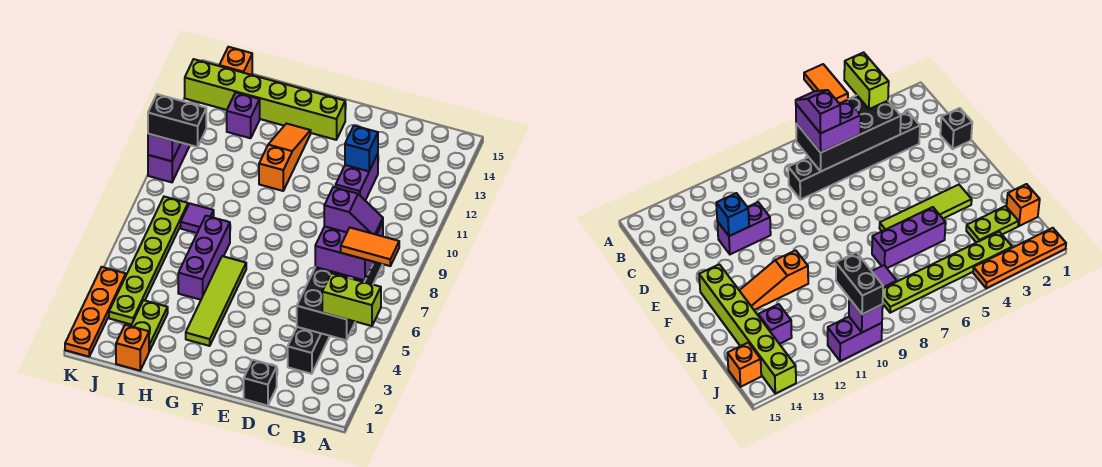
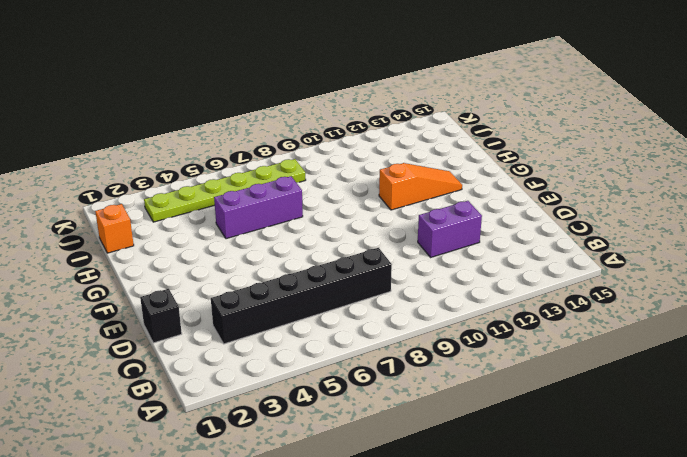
none -> lime 1x6 brick [185,59,345,140]
none -> lime 1x4 tile [186,256,246,346]
none -> lime 1x2 plate [131,300,168,351]

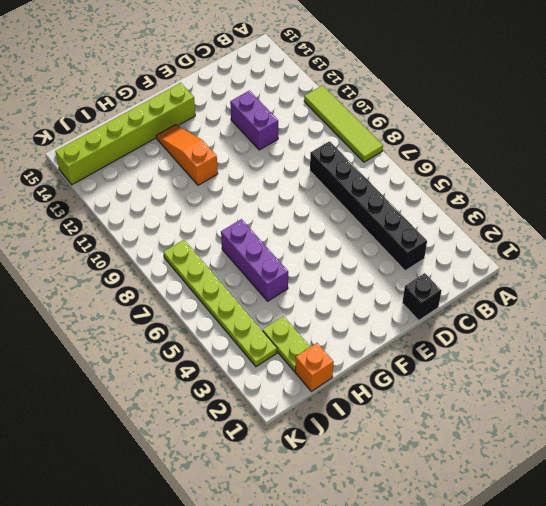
lime 1x4 tile [304,85,383,162] -> lime 1x4 tile moved to [186,256,246,346]
none -> purple 1x1 tile [181,203,214,233]
none -> purple 1x1 brick [227,93,260,138]
none -> orange 1x1 brick [219,47,252,75]

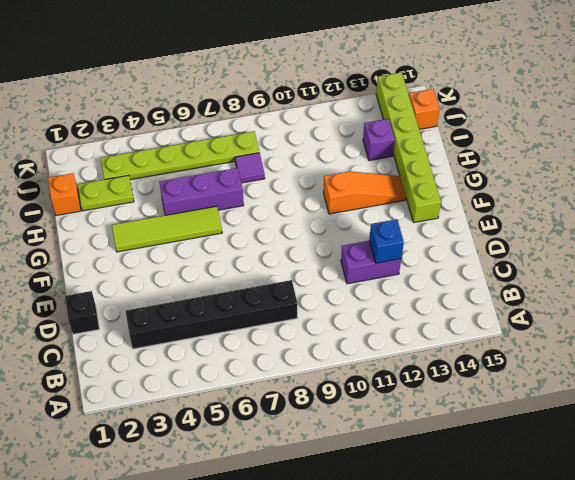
none -> orange 1x4 plate [65,267,126,357]
none -> purple 1x2 brick [148,143,190,182]
none -> black 2x4 brick [297,262,383,340]

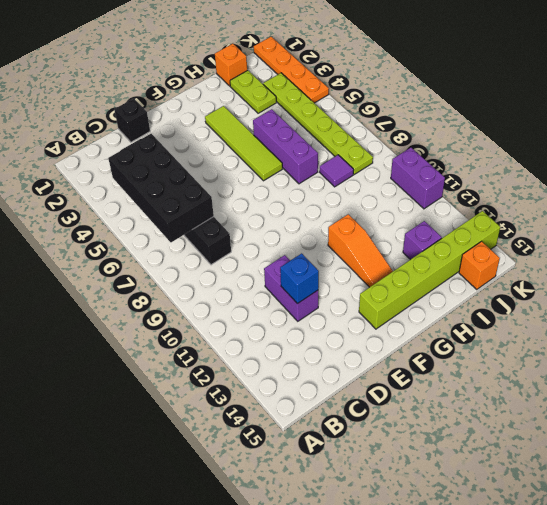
none -> purple 1x1 brick [148,134,181,161]
none -> lime 1x2 brick [322,273,381,326]
none -> purple 2x2 brick [315,222,383,280]

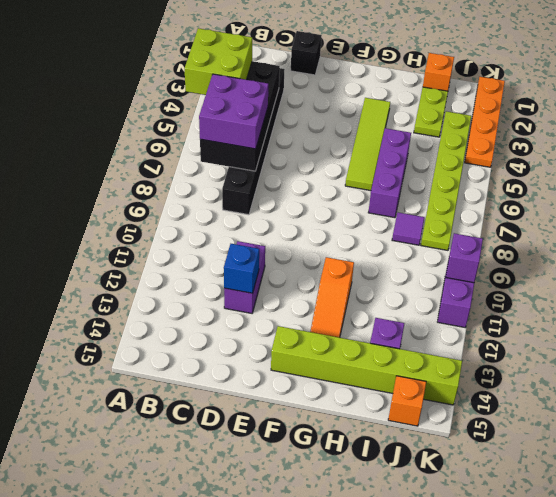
lime 2x2 brick [185,28,252,95] -> lime 1x2 brick [322,273,381,326]
none -> black 1x2 brick [148,94,206,147]
none -> orange 1x2 tile [341,228,399,266]
none -> purple 1x2 slope [324,187,383,235]

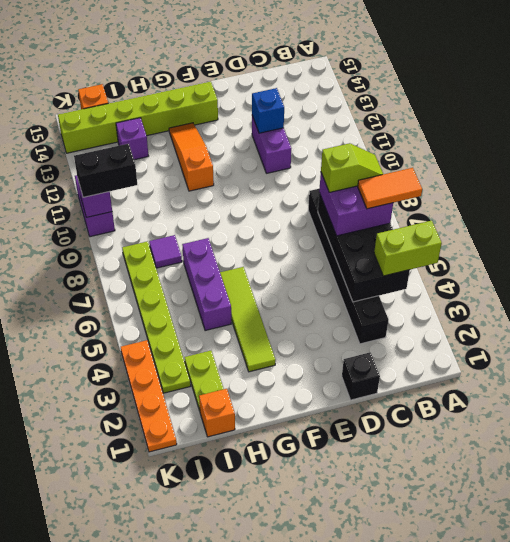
lime 1x2 slope [321,143,383,192] -> purple 1x2 slope [324,187,383,235]

